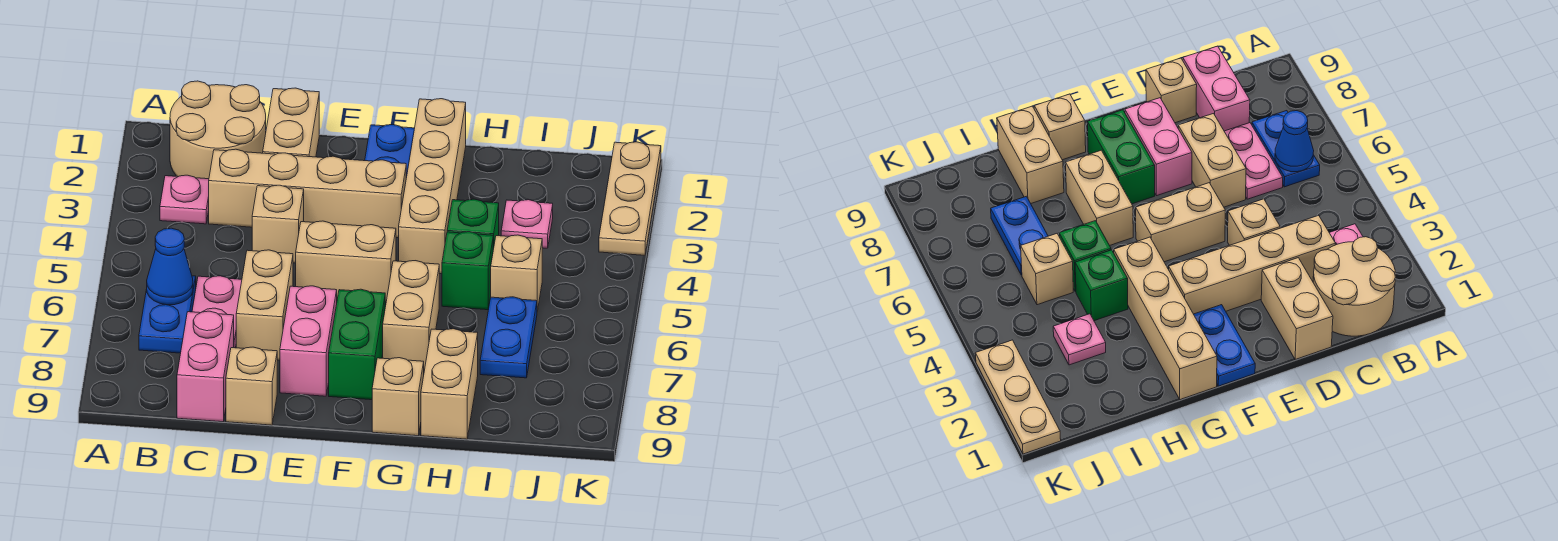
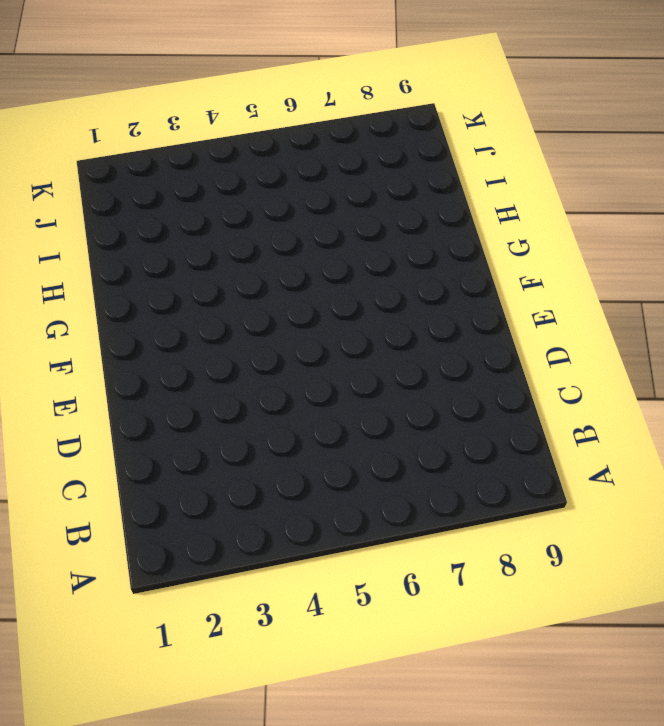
none -> tan 2x2 round brick [170,81,266,179]
none -> pink 1x1 plate [160,175,209,224]
none -> blue 1x2 plate [139,276,196,353]

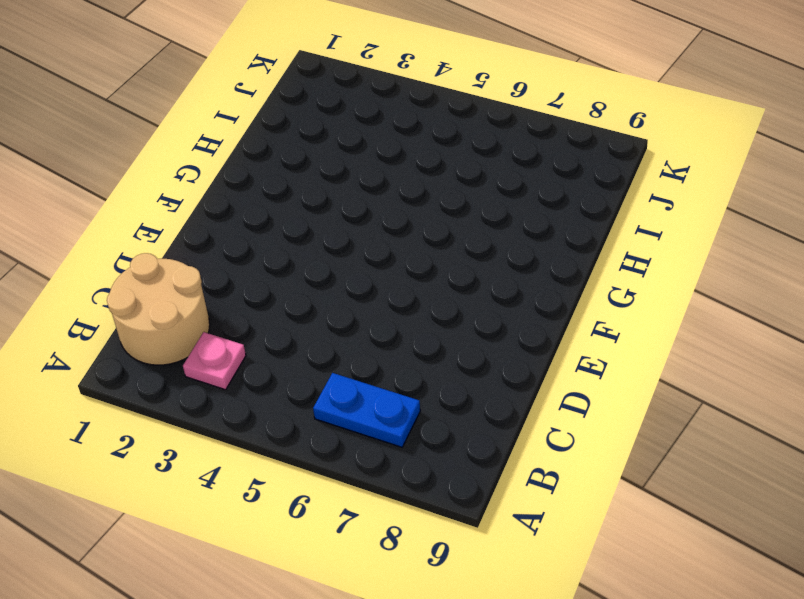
none -> tan 1x4 brick [209,149,406,238]
none -> pink 1x2 plate [192,276,242,348]
none -> pink 1x2 brick [177,311,234,422]

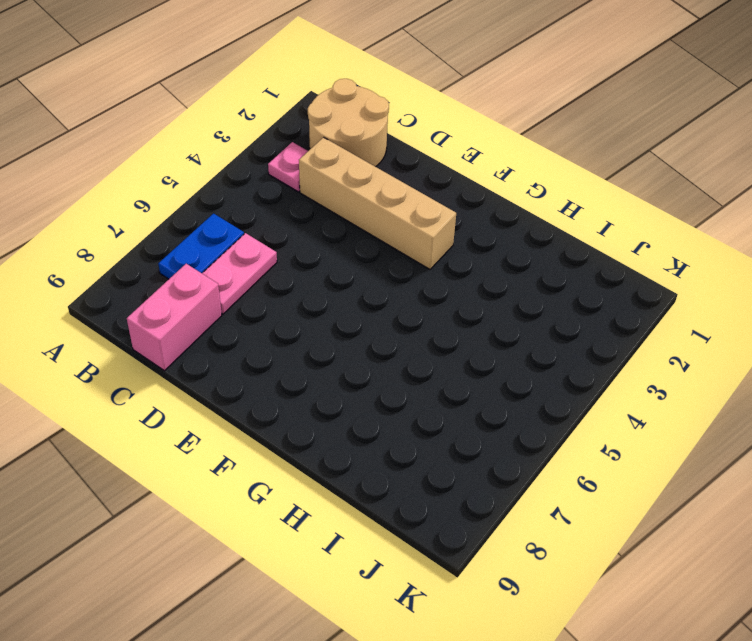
none -> tan 1x2 brick [263,88,319,157]
none -> tan 1x1 brick [252,185,304,263]
none -> tan 1x2 brick [236,250,293,360]

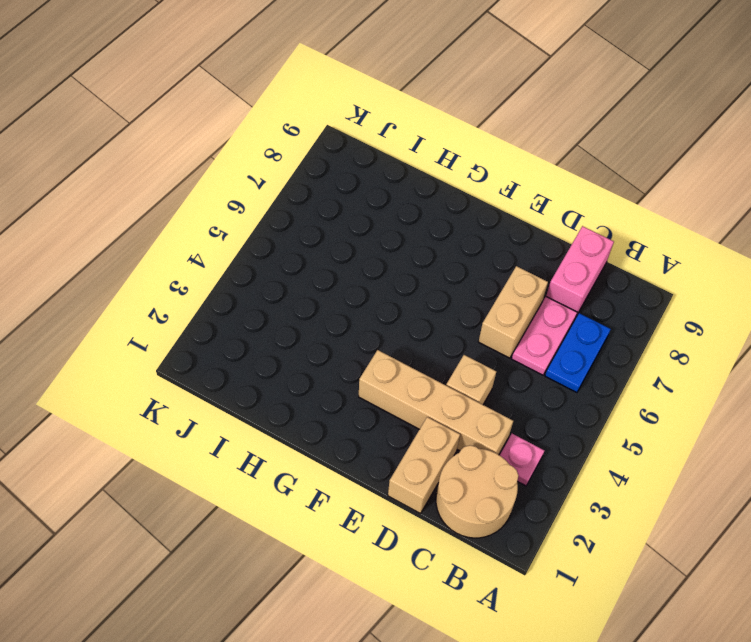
none -> tan 1x1 brick [226,347,277,425]
none -> tan 1x2 brick [296,221,396,302]
none -> pink 1x2 brick [280,286,337,396]

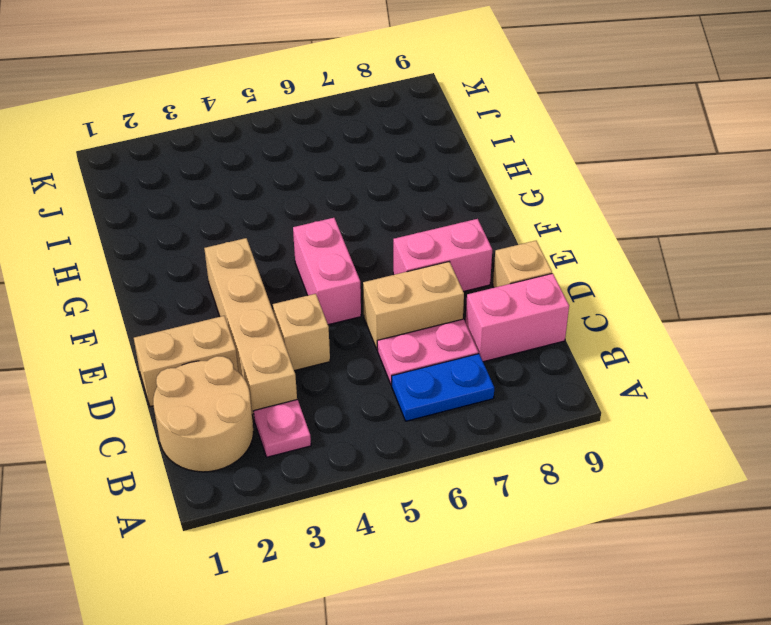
pink 1x2 brick [293,218,361,325] -> tan 1x2 brick [296,221,396,302]
none -> blue 1x2 plate [365,124,415,178]
none -> green 1x2 brick [329,289,385,400]
none -> tan 1x4 brick [399,99,466,274]

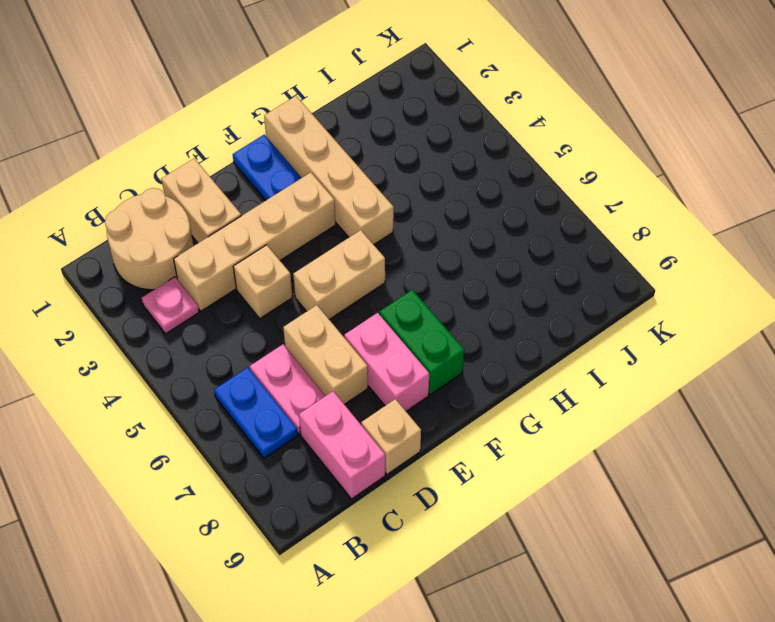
none -> tan 1x2 brick [383,261,439,371]
none -> tan 1x1 brick [372,358,424,436]
none -> green 1x1 brick [447,199,499,249]

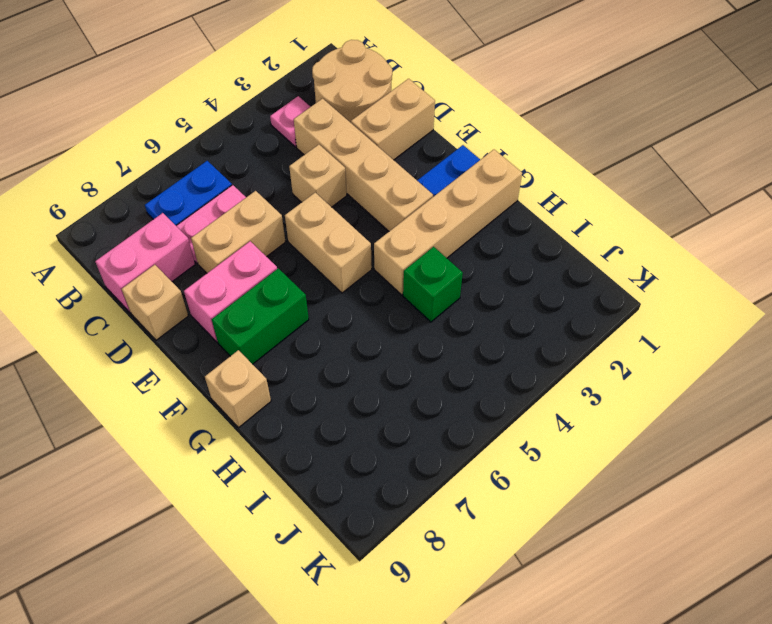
none -> tan 1x2 brick [383,261,439,371]
none -> green 1x1 brick [442,232,493,310]
none -> tan 1x2 brick [421,329,478,439]

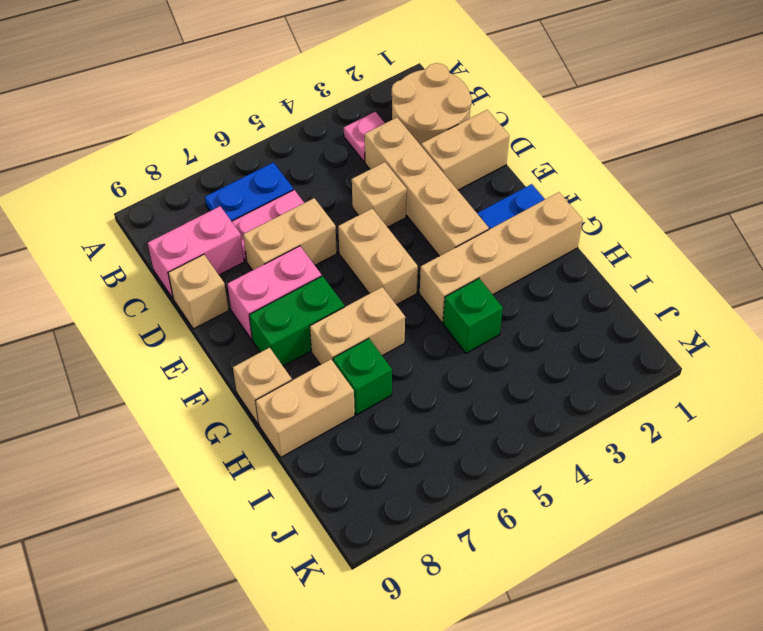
green 1x1 brick [333,339,392,415] -> green 1x1 brick moved to [442,232,493,310]
none -> pink 1x1 plate [501,200,553,248]
none -> tan 1x1 brick [491,235,542,311]
none -> blue 1x2 plate [480,297,537,378]

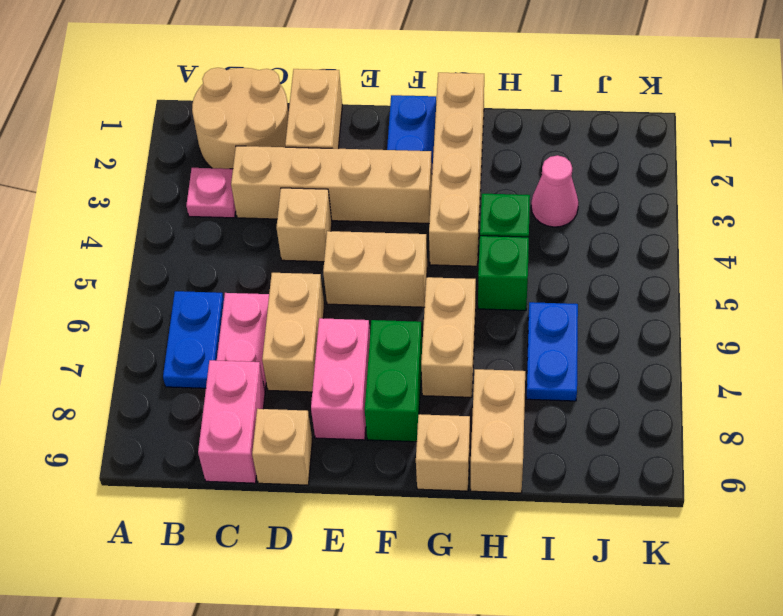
pink 1x1 cone [531,155,578,227] -> pink 1x1 plate [501,200,553,248]
none -> tan 1x1 brick [491,235,542,311]
none -> tan 1x3 plate [599,142,661,255]
none -> blue 1x1 cone [147,228,193,305]

